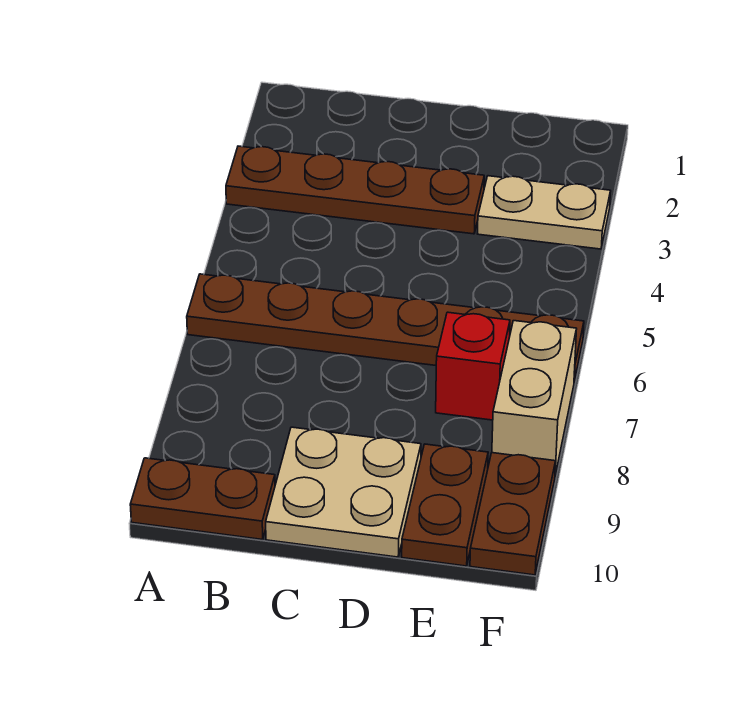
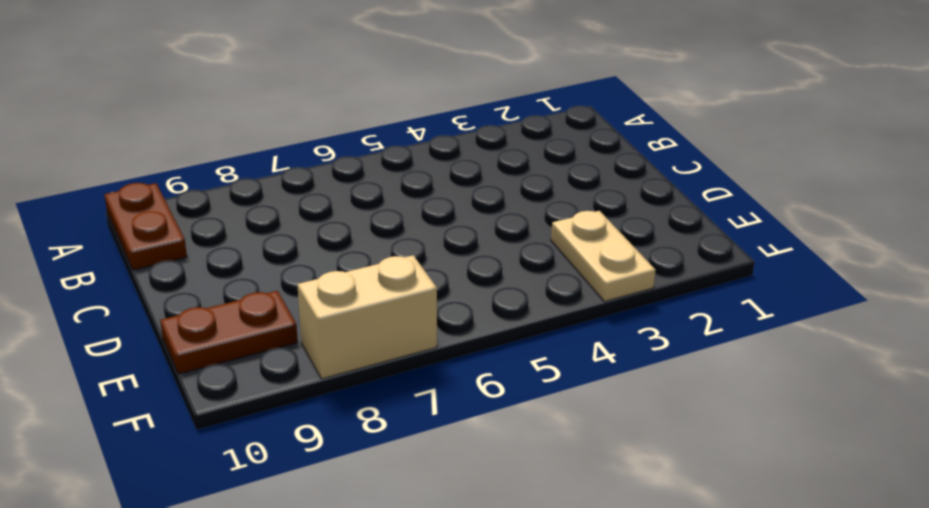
none -> brown 1x4 plate [226,146,484,234]
none -> brown 1x6 plate [187,274,584,381]

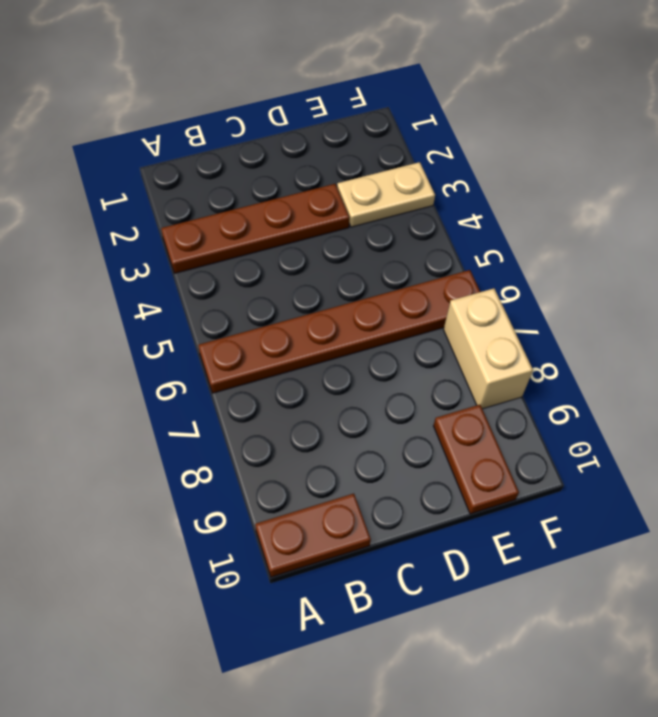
none -> tan 2x2 plate [266,427,421,557]
none -> red 1x1 brick [436,312,510,420]

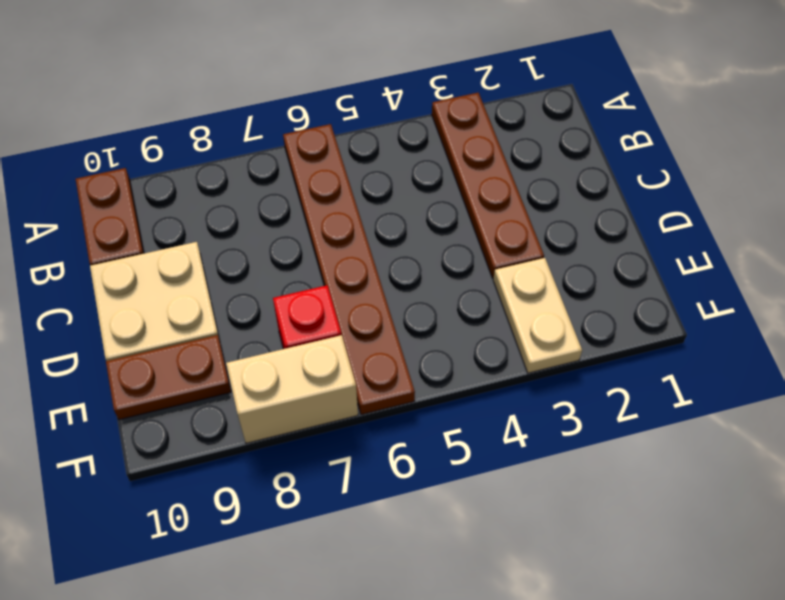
none -> brown 1x2 plate [470,453,556,575]

